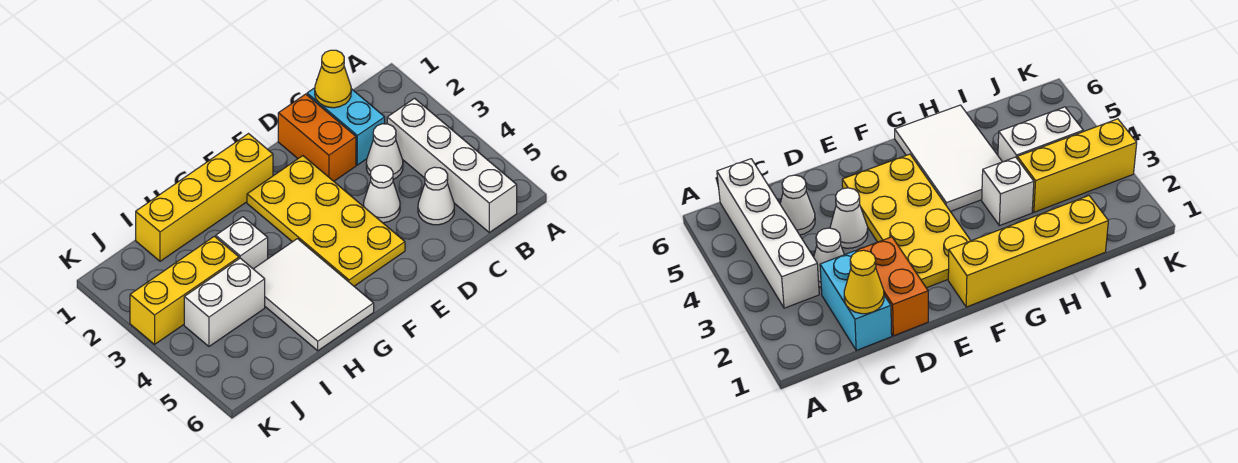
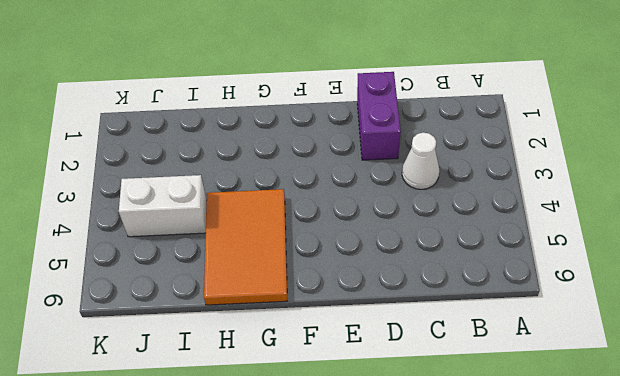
purple 1x2 brick [357,72,401,160] -> orange 1x2 brick [278,94,356,181]
orange 2x3 tile [204,189,287,305] -> white 2x3 tile [254,239,374,351]
none -> white 1x4 brick [387,98,517,232]
none -> cyan 1x2 brick [307,88,385,165]
none -> white 1x1 cone [418,167,454,225]

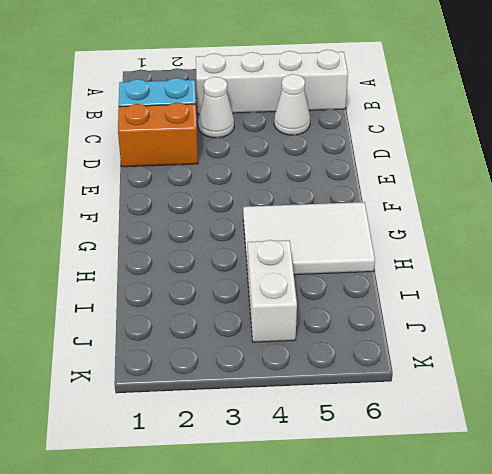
none -> white 1x1 cone [364,165,400,223]
none -> yellow 2x4 plate [247,156,405,286]
none -> yellow 1x4 brick [136,134,273,261]

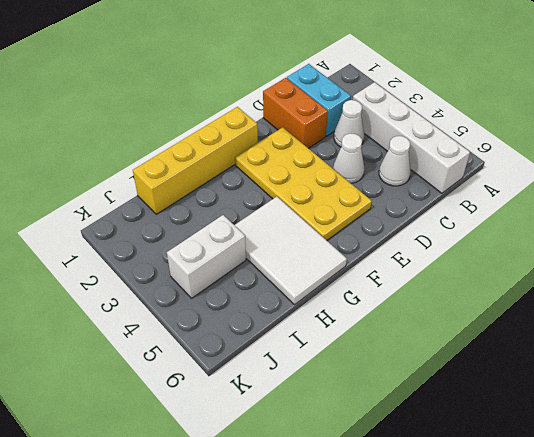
none -> white 1x1 brick [216,217,268,269]
none -> yellow 1x3 brick [130,236,239,344]
none -> yellow 1x1 cone [315,50,351,108]

